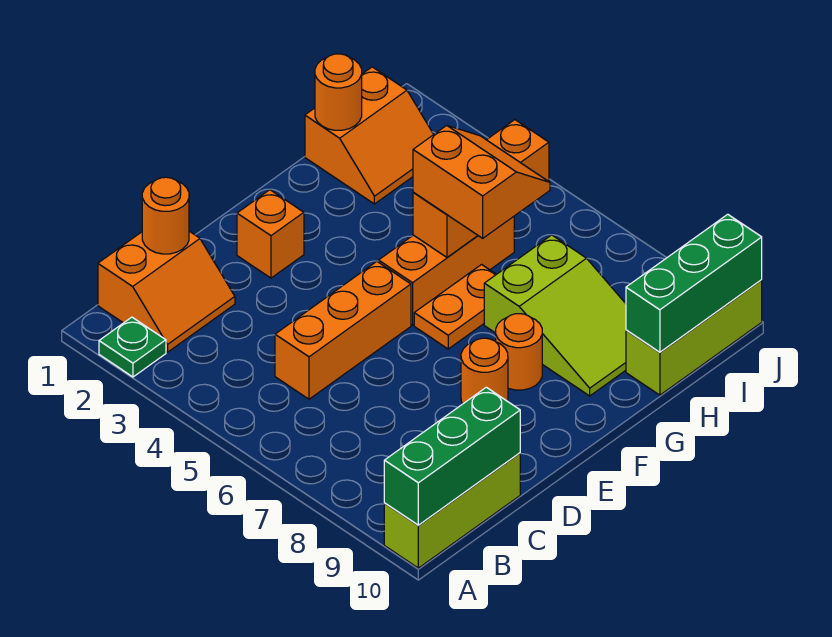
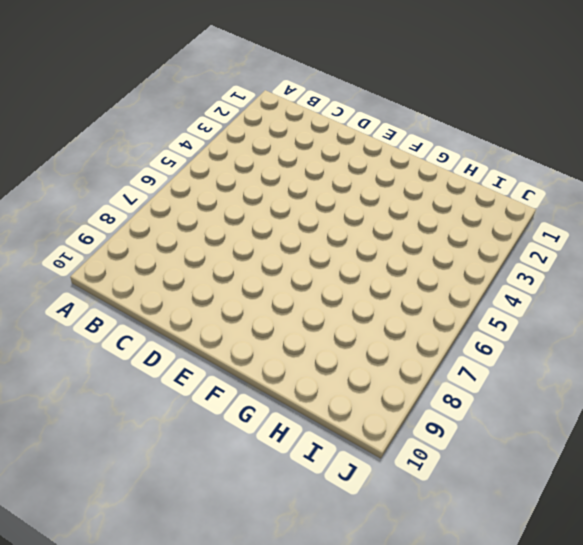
none -> green 1x1 plate [99,317,166,377]
none -> lime 1x3 brick [384,453,520,568]
none -> orange 2x2 slope [98,231,235,352]

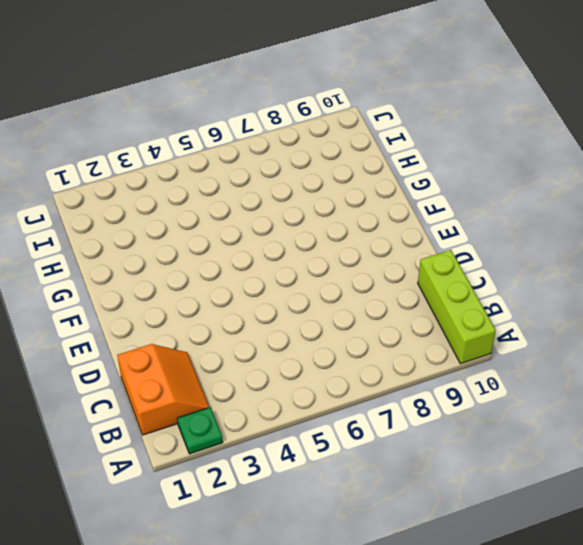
none -> orange 1x3 brick [275,262,411,399]
none -> orange 1x1 brick [237,190,304,278]
none -> orange 1x1 round brick [461,338,508,404]

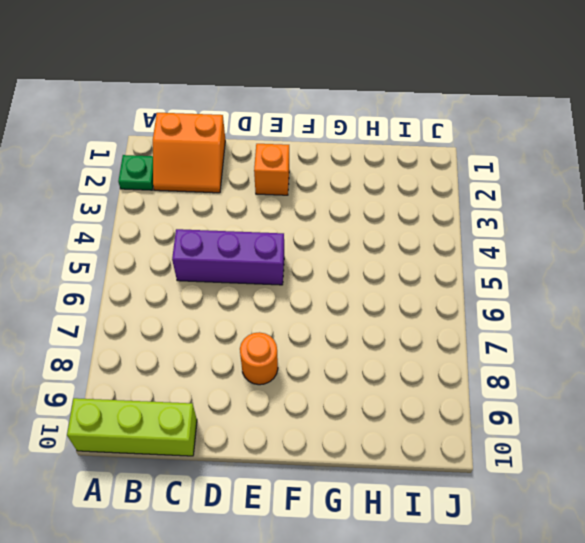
purple 1x3 brick [172,229,284,285] -> orange 1x3 brick [275,262,411,399]
none -> orange 1x3 brick [379,217,514,325]
none -> orange 1x2 plate [414,265,496,349]
none -> orange 1x1 round brick [496,314,542,390]

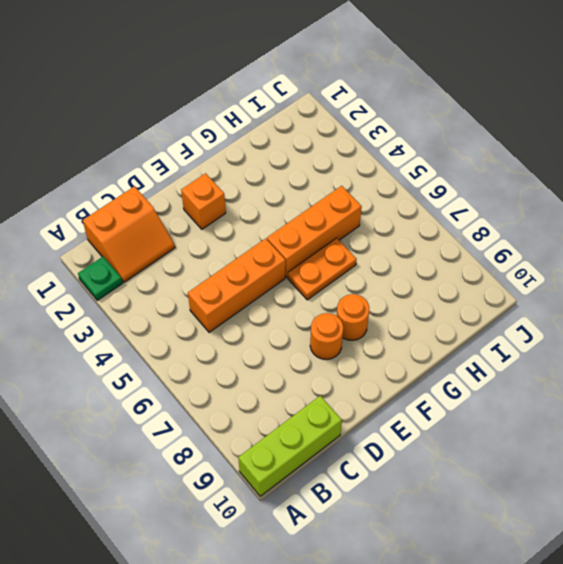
none -> lime 2x3 slope [484,235,626,396]
none -> orange 2x2 slope [305,67,434,204]
none -> lime 1x3 brick [626,280,762,395]

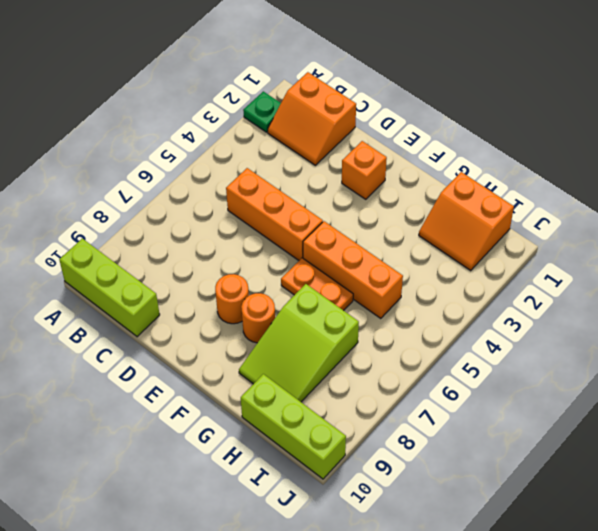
none -> green 1x3 brick [384,387,520,525]
none -> orange 1x1 round brick [142,177,189,254]
none -> orange 1x3 brick [413,120,549,257]

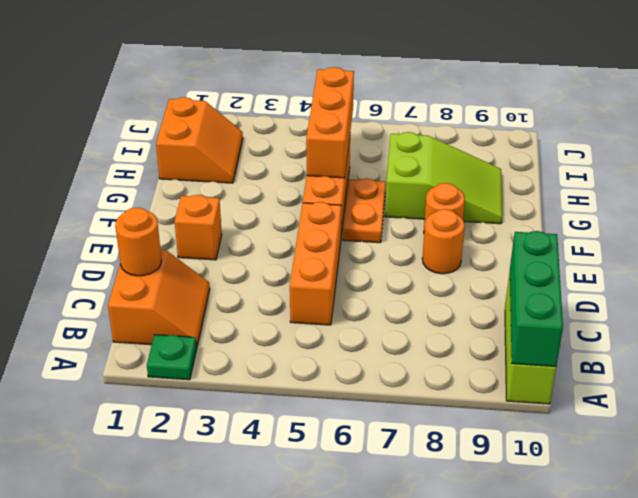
none -> lime 1x3 brick [626,280,762,395]
none -> orange 1x1 round brick [315,54,362,130]
none -> green 1x3 brick [626,214,762,352]

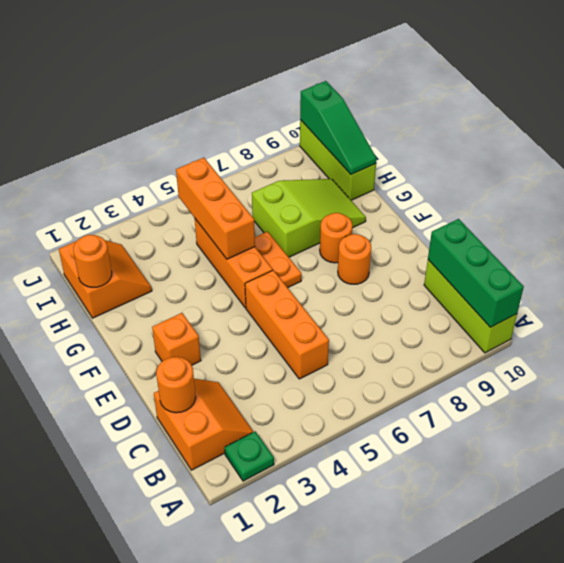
green 1x3 slope [300,81,377,174] -> green 1x3 brick [626,214,762,352]
none -> orange 2x2 slope [413,126,550,238]

